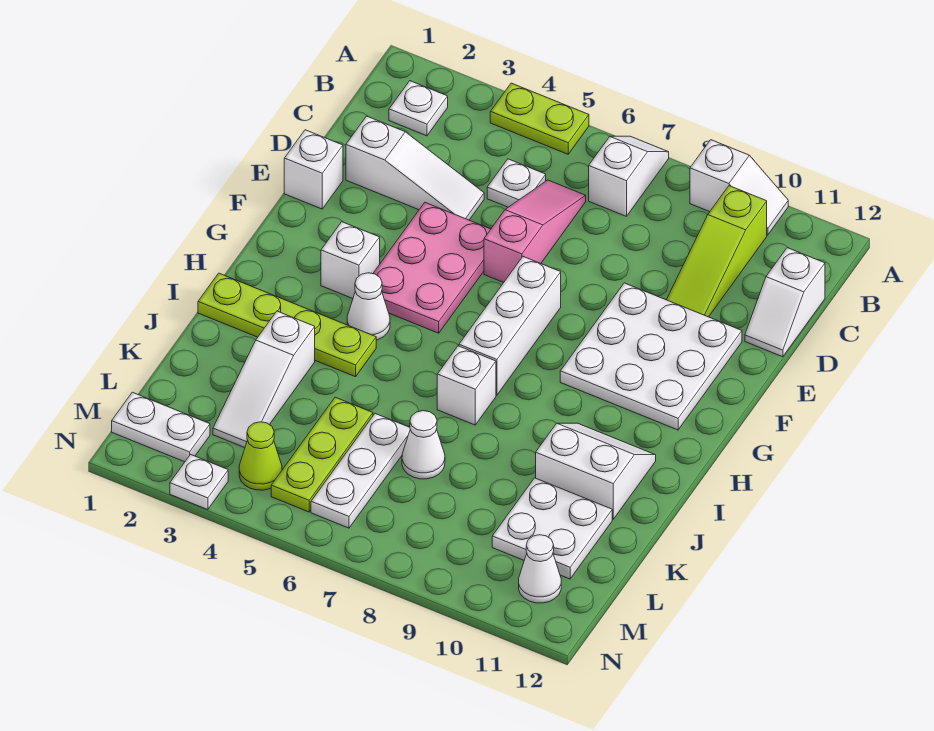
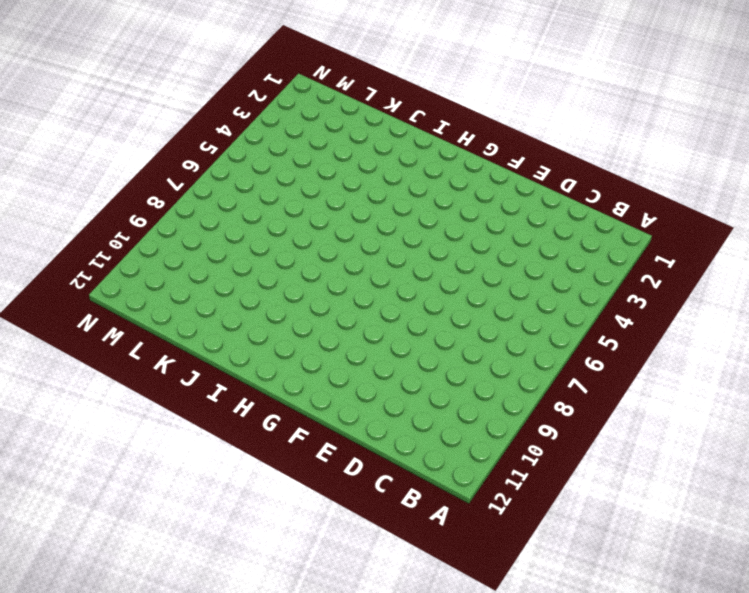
none -> lime 1x2 plate [490,83,589,154]
none -> white 1x2 slope [589,136,669,216]
none -> white 1x2 slope [690,140,788,235]

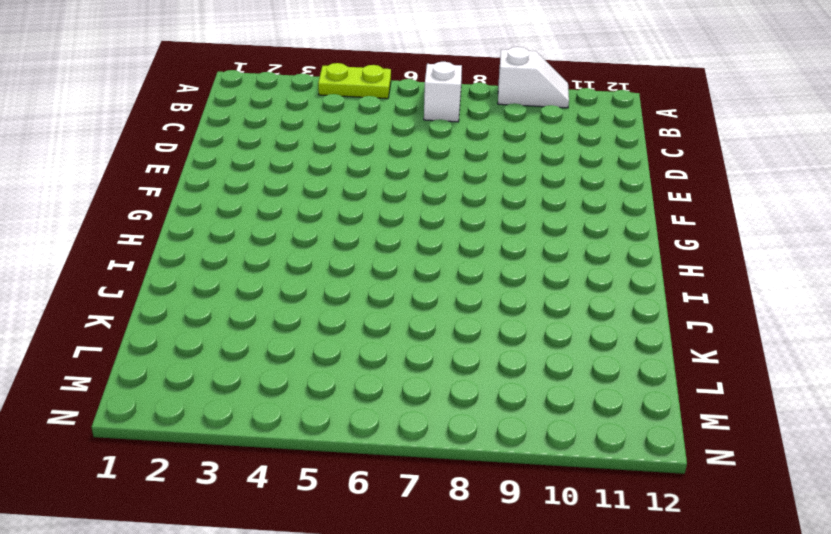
none -> white 1x1 plate [389,81,448,136]
none -> lime 1x3 slope [667,186,767,317]
none -> white 1x1 plate [487,159,546,207]

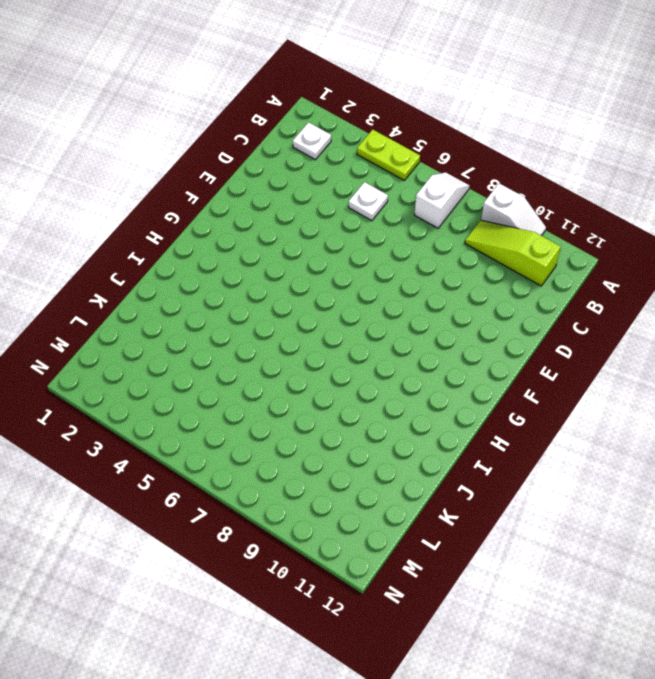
lime 1x3 slope [465,220,561,286] -> lime 1x3 slope turned to [667,186,767,317]
none -> pink 1x3 slope [484,180,586,282]
none -> white 1x2 slope [745,248,825,357]
none -> white 1x3 slope [346,116,484,220]

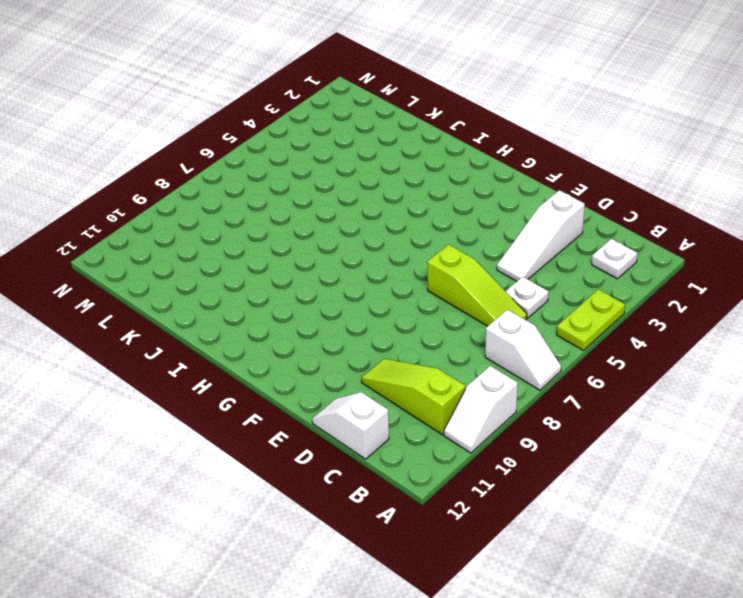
lime 1x3 slope [427,244,527,326] -> pink 1x3 slope [484,180,586,282]
none -> white 1x1 brick [284,130,343,209]
none -> pink 2x3 plate [373,203,491,333]
none -> white 3x3 plate [560,283,742,430]

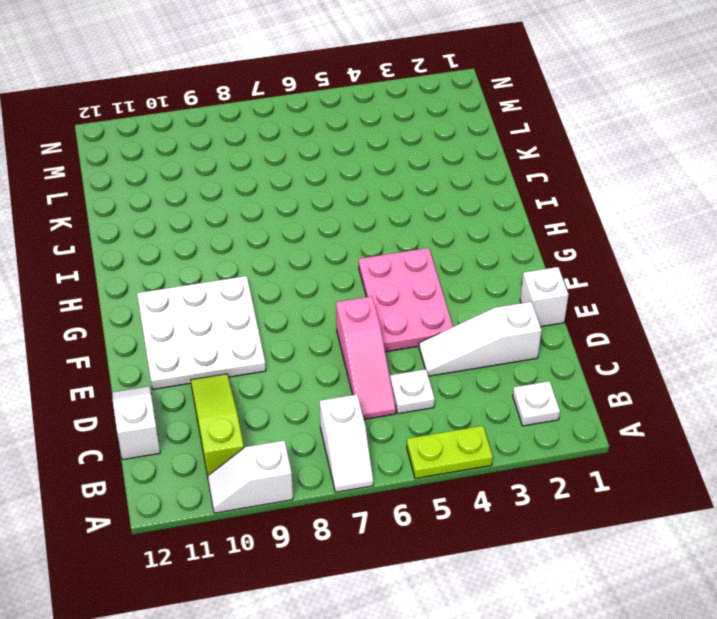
none -> white 1x3 brick [459,257,561,395]
none -> white 1x1 brick [321,222,380,299]
none -> white 1x1 cone [347,273,390,340]

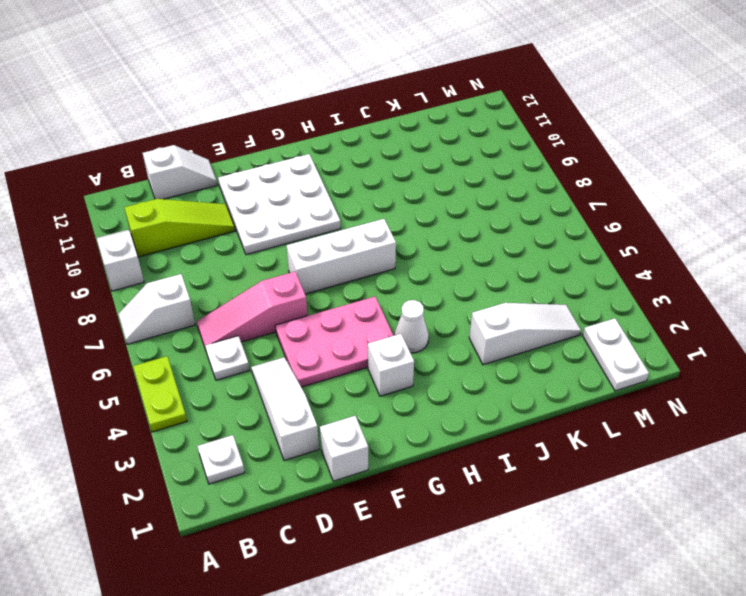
none -> lime 1x4 plate [198,273,376,377]
none -> white 1x1 brick [437,346,496,425]
none -> white 2x2 slope [536,423,656,519]

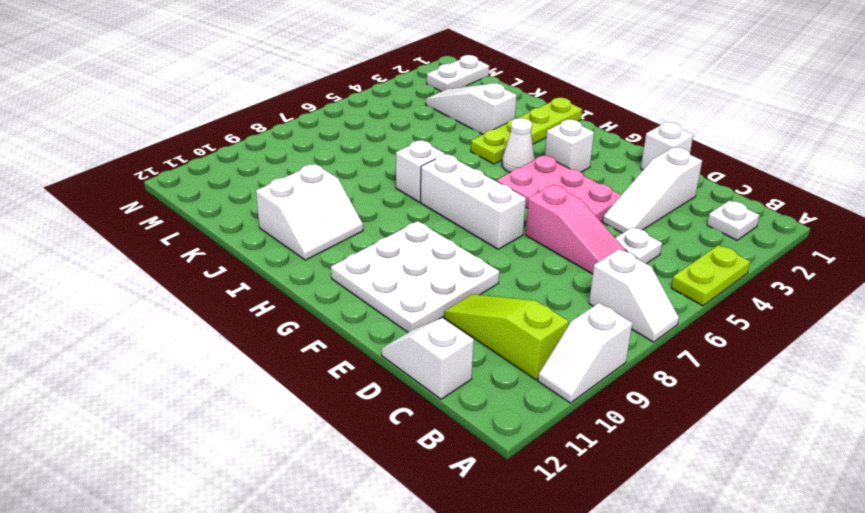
none -> lime 1x3 plate [271,397,373,512]
none -> white 1x3 plate [311,414,410,528]
none -> white 1x1 cone [402,411,445,479]

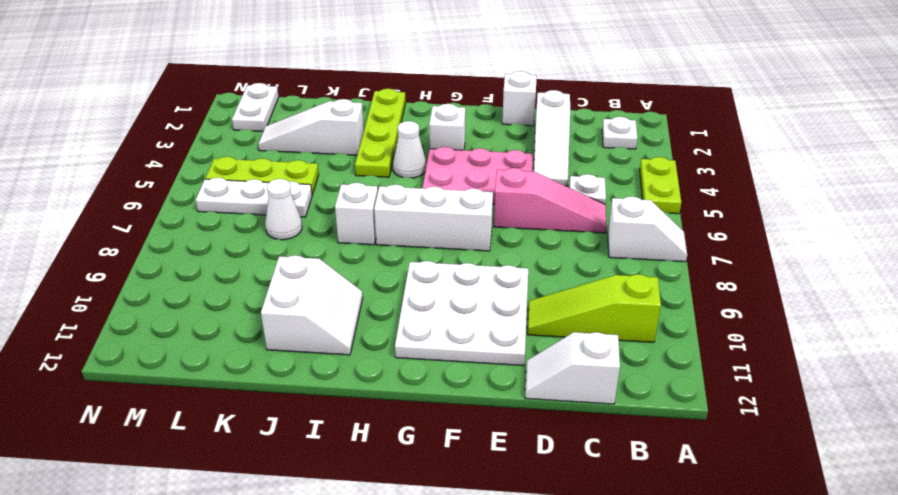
none -> white 1x2 slope [690,140,788,235]
none -> white 2x2 plate [492,478,612,579]
none -> lime 1x1 cone [239,422,282,490]

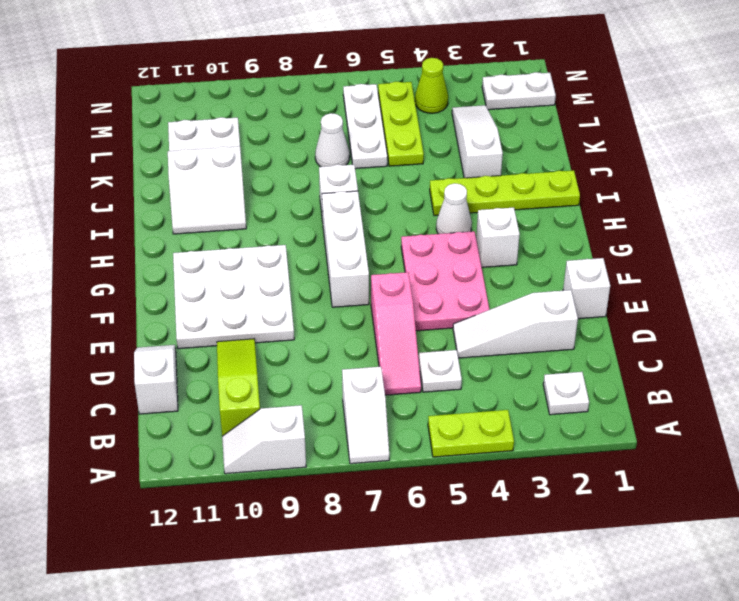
none -> white 1x1 cone [519,535,561,603]
none -> white 1x1 plate [170,454,228,510]

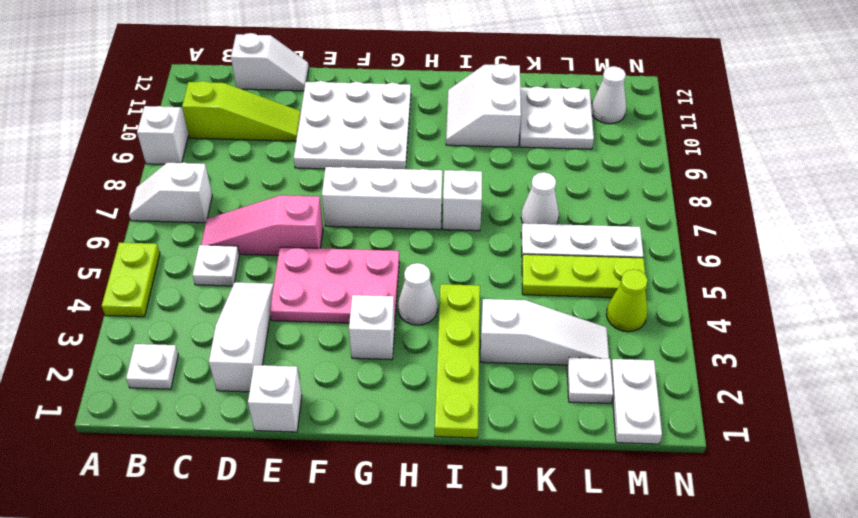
white 1x1 plate [567,358,613,404] -> white 1x1 plate moved to [170,454,228,510]

